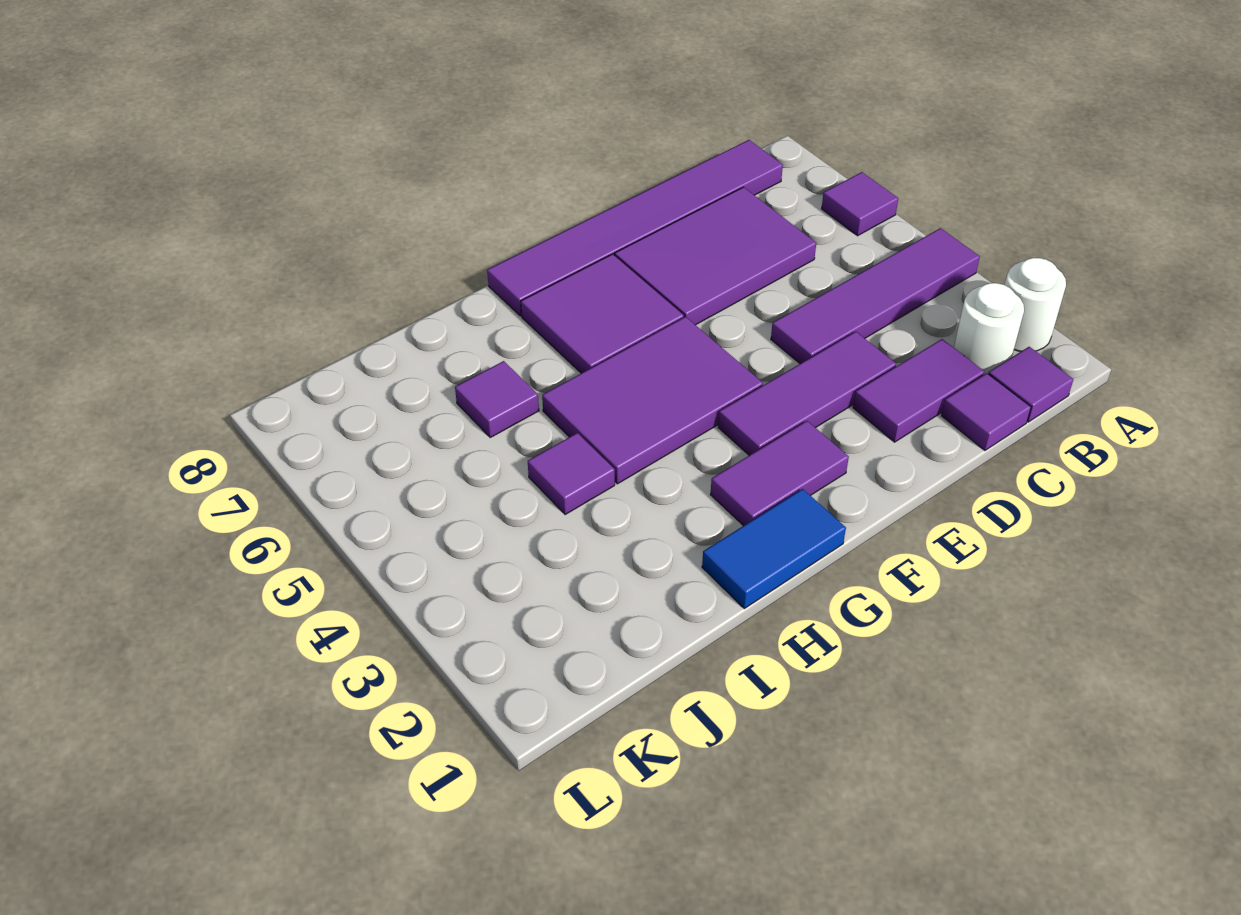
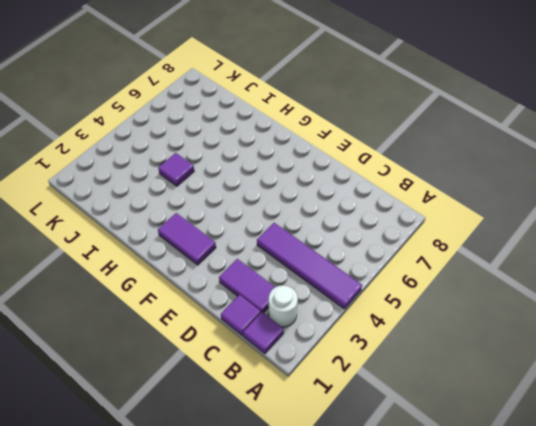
none -> white 1x1 round brick [1005,258,1066,352]
none -> purple 1x1 tile [822,172,898,236]
none -> purple 1x6 tile [487,140,783,316]

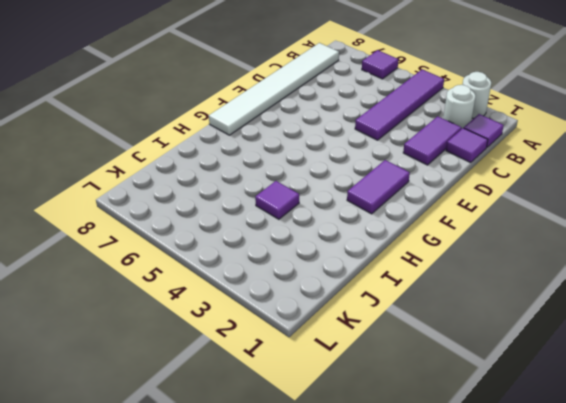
white 1x6 tile [209,43,339,135] -> purple 1x6 tile [487,140,783,316]
none -> purple 2x3 tile [615,187,816,325]
none -> purple 1x3 tile [718,332,896,455]
none -> purple 2x3 tile [542,317,763,484]

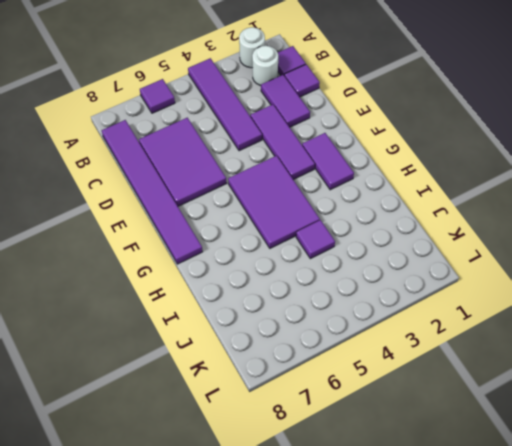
none -> purple 2x2 tile [521,254,684,373]
none -> blue 1x2 tile [702,489,846,609]
none -> purple 1x1 tile [455,361,539,437]

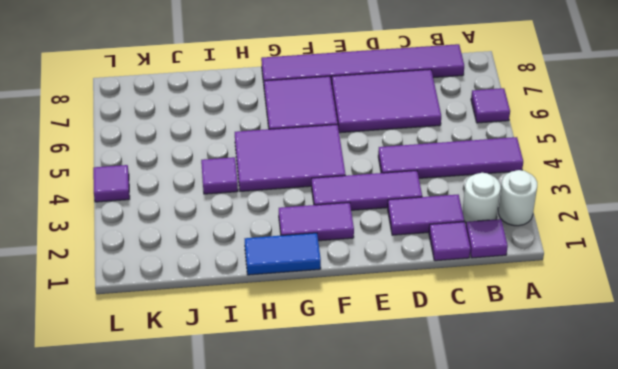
purple 1x1 tile [93,165,130,202] -> purple 1x1 tile moved to [455,361,539,437]

